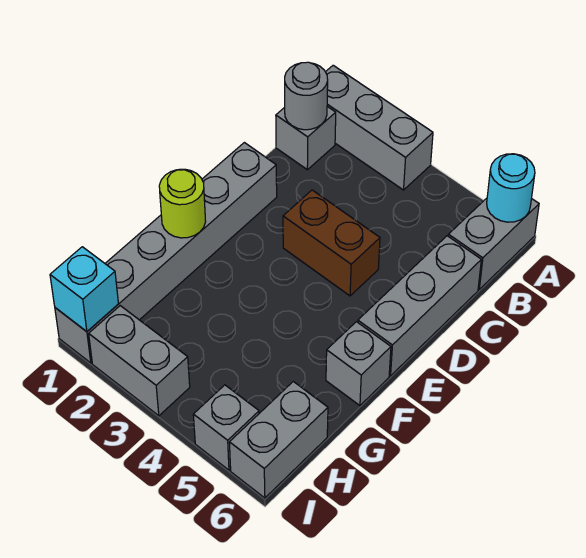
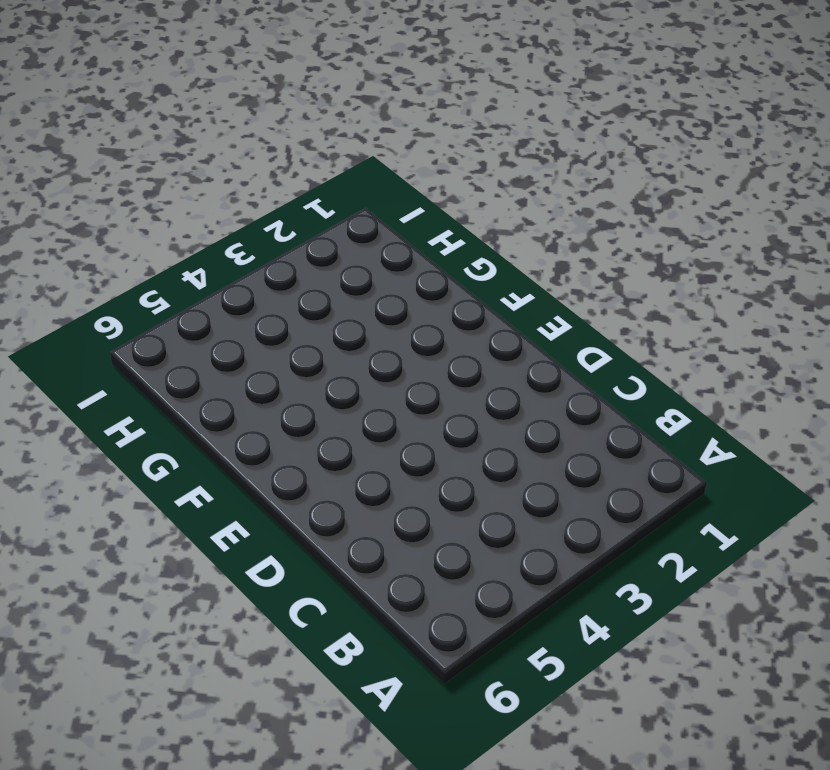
none -> grey 1x3 brick [326,65,433,190]
none -> grey 1x2 brick [448,198,539,289]
none -> grey 1x1 brick [276,107,336,170]

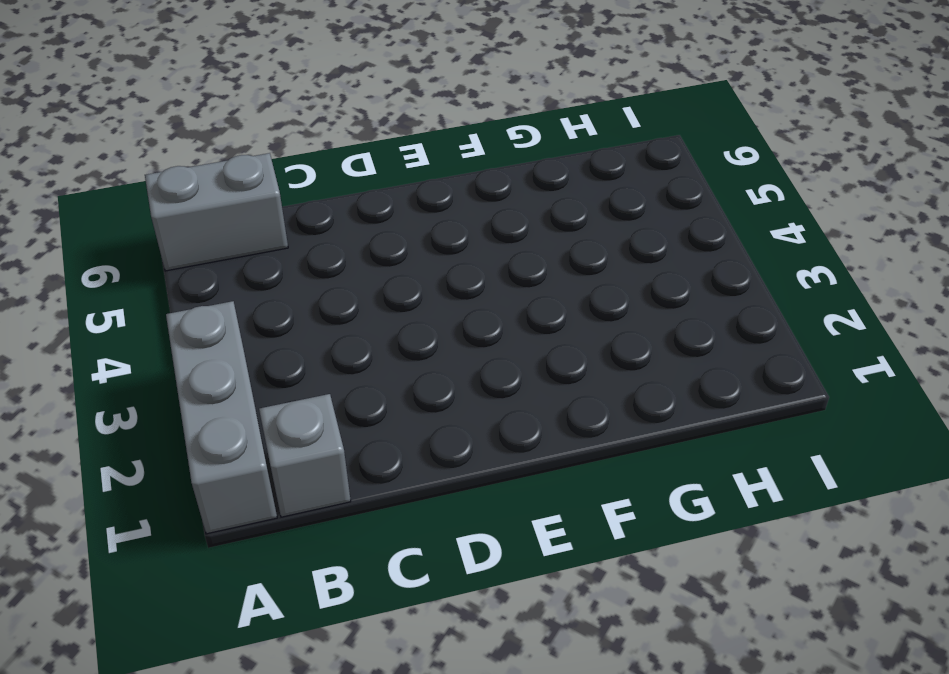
none -> grey 1x3 brick [358,236,481,376]
none -> grey 1x6 brick [55,143,277,363]
none -> brown 1x2 brick [283,190,380,296]

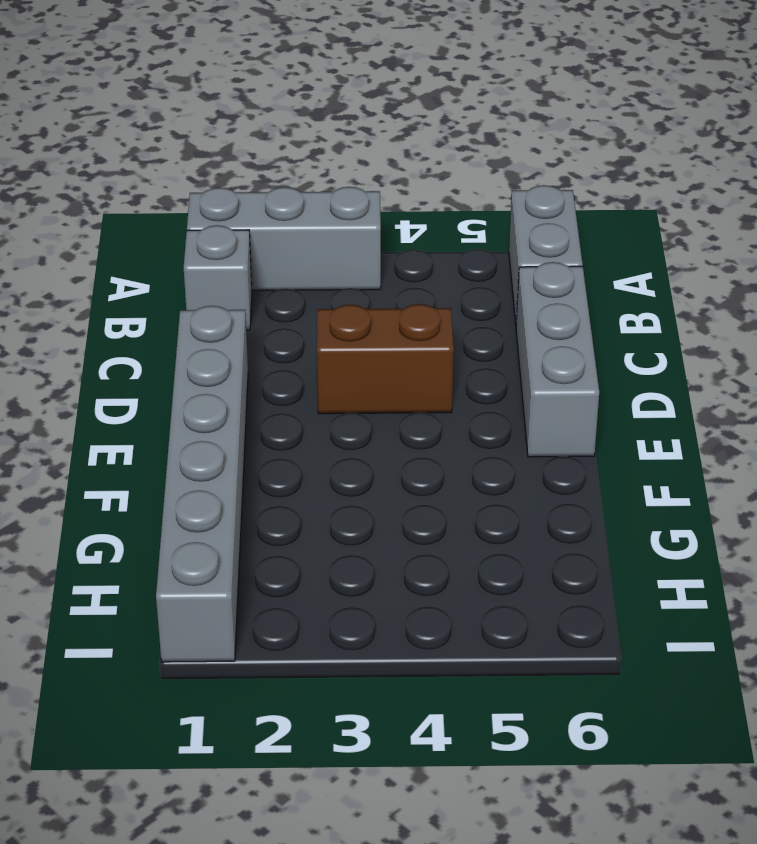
none -> grey 1x1 brick [326,322,391,406]
none -> grey 1x2 brick [229,382,328,498]
none -> grey 1x2 brick [89,306,190,416]

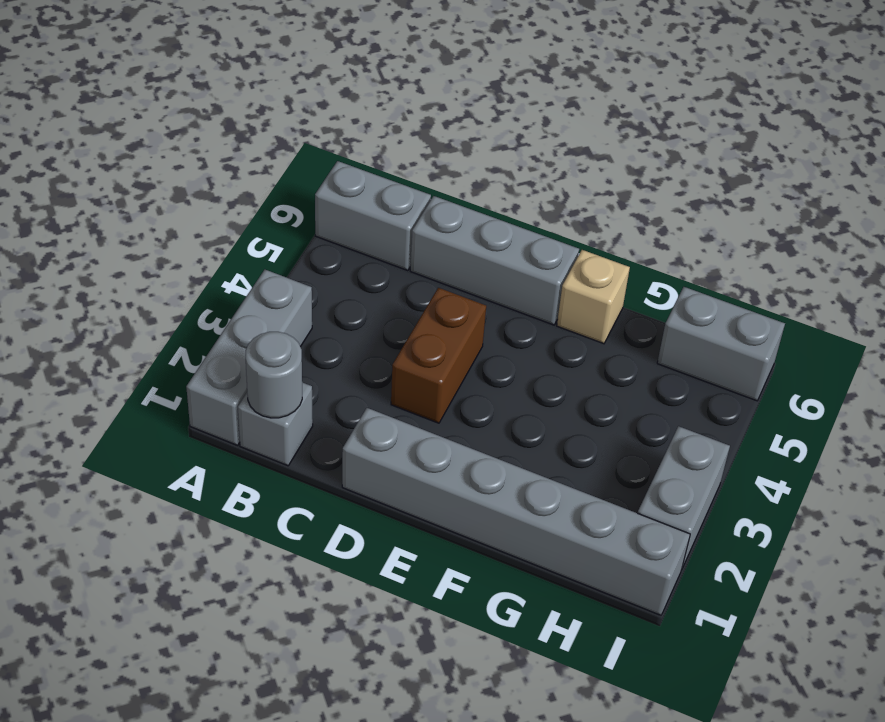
tan 1x1 brick [557,250,630,344] -> grey 1x1 brick [326,322,391,406]
none -> grey 1x1 brick [193,385,259,470]
none -> cyan 1x1 round brick [487,154,535,222]
none -> lime 1x1 round brick [159,169,206,238]

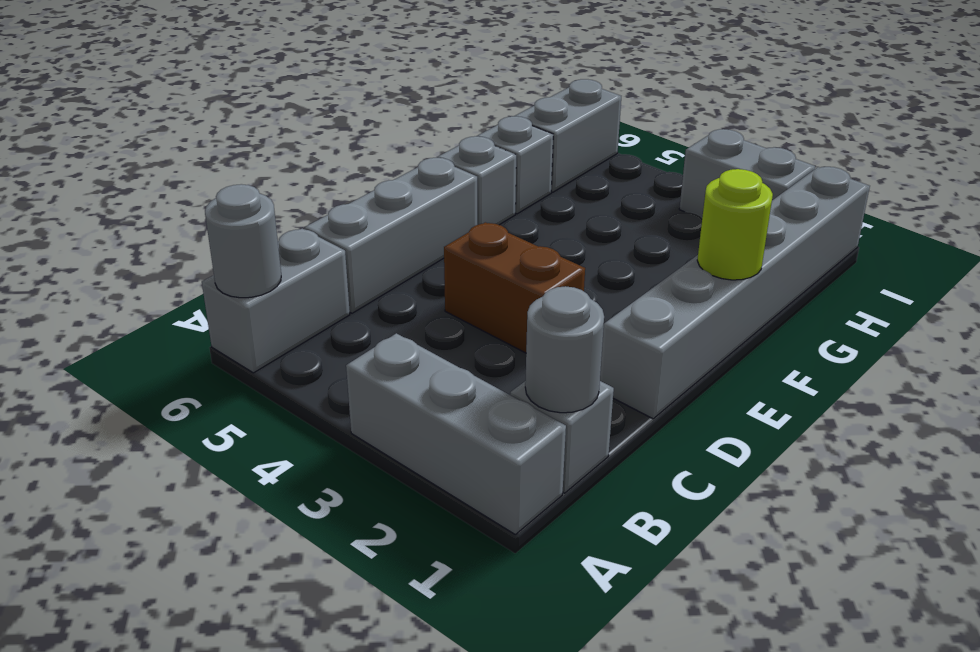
grey 1x1 round brick [205,184,281,298] -> cyan 1x1 round brick [487,154,535,222]
grey 1x1 brick [478,116,553,214] -> grey 1x1 brick moved to [193,385,259,470]
none -> cyan 1x1 brick [50,247,118,332]

